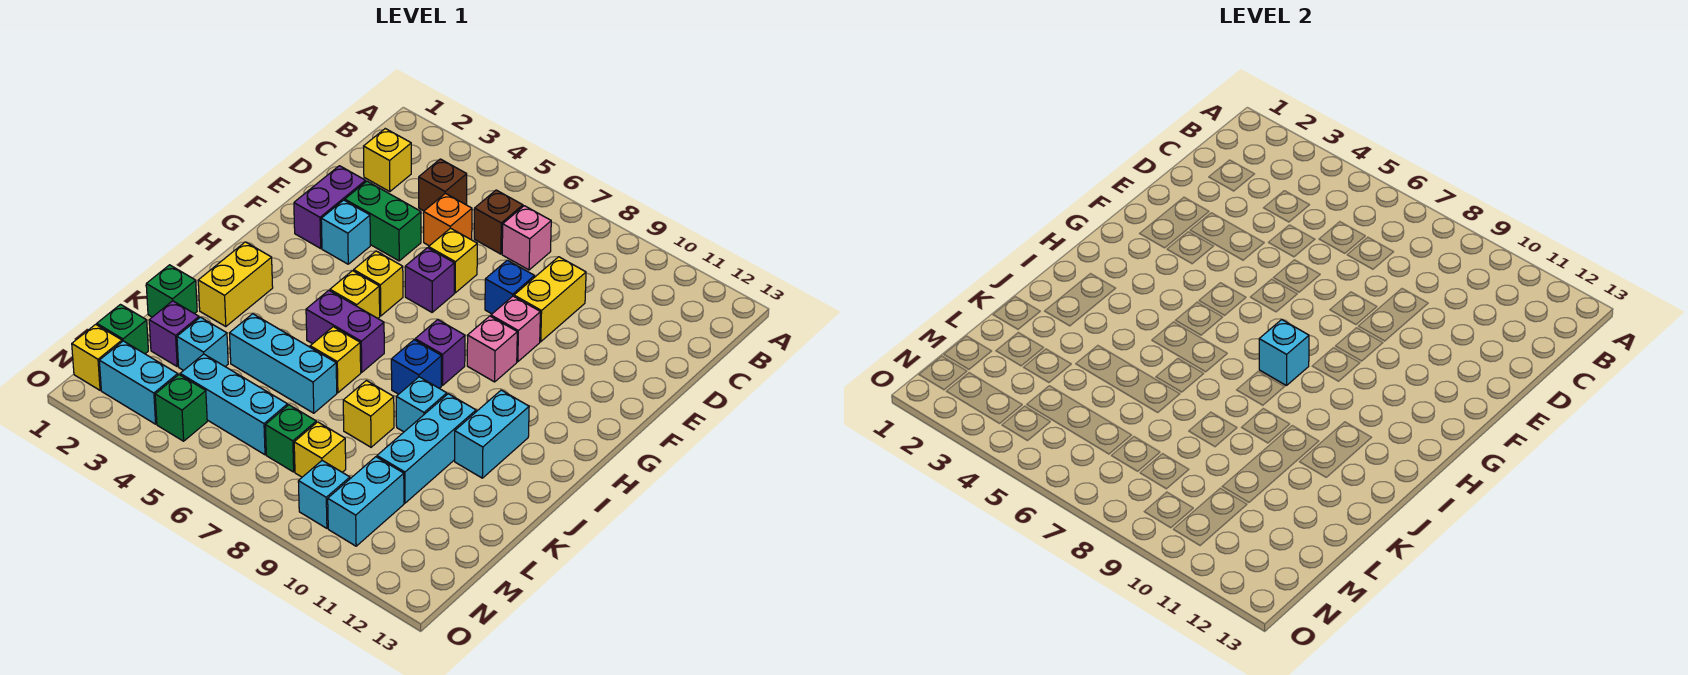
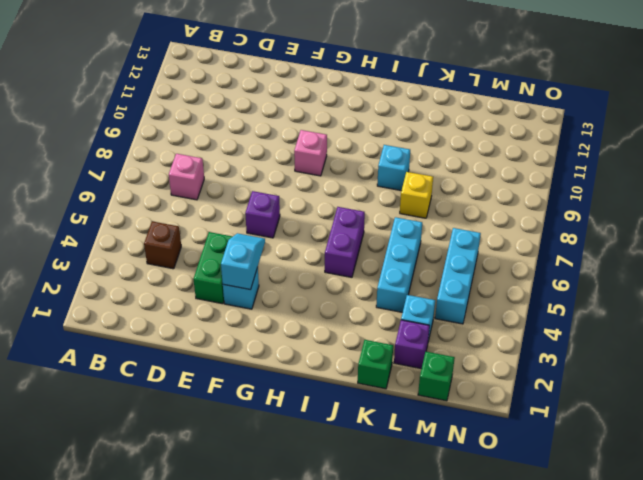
cyan 1x2 slope [221,233,265,290] -> none
none -> yellow 1x1 brick [364,129,411,192]
none -> brown 1x1 brick [474,190,523,254]
none -> orange 1x1 brick [424,193,472,246]
none -> yellow 1x2 brick [514,257,586,342]

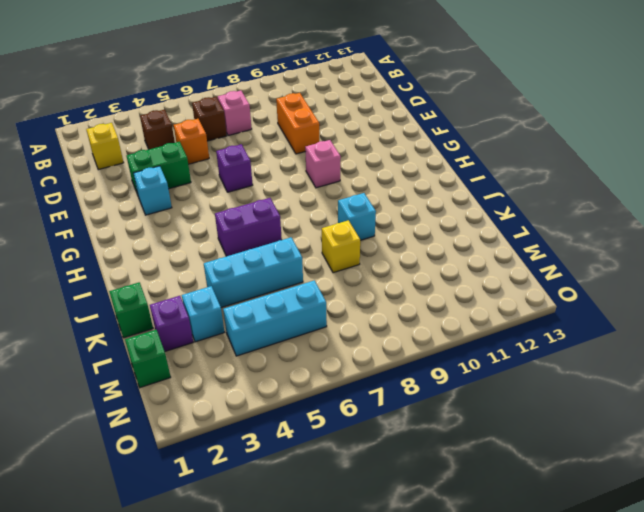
orange 1x2 brick [276,93,319,154] -> yellow 1x2 brick [514,257,586,342]
none -> purple 1x2 brick [294,166,366,248]
none -> yellow 1x1 brick [429,228,477,293]
none -> blue 1x1 brick [485,260,535,314]
none -> pink 1x1 brick [491,296,540,362]

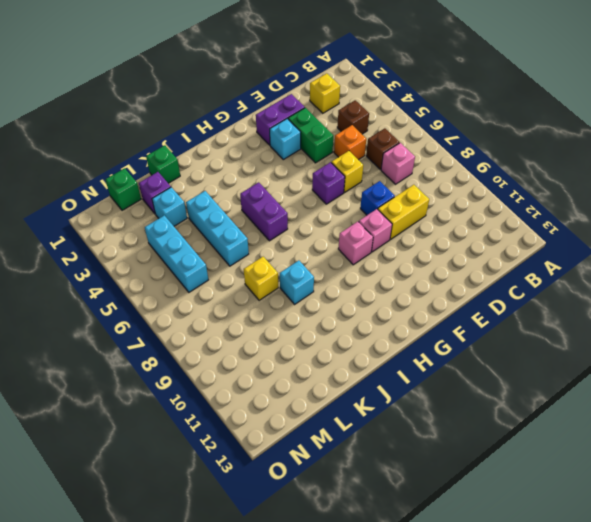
none -> yellow 1x1 brick [354,251,403,316]
none -> yellow 1x1 brick [330,271,380,318]
none -> purple 1x1 brick [415,320,465,386]
none -> yellow 1x2 brick [198,242,273,327]

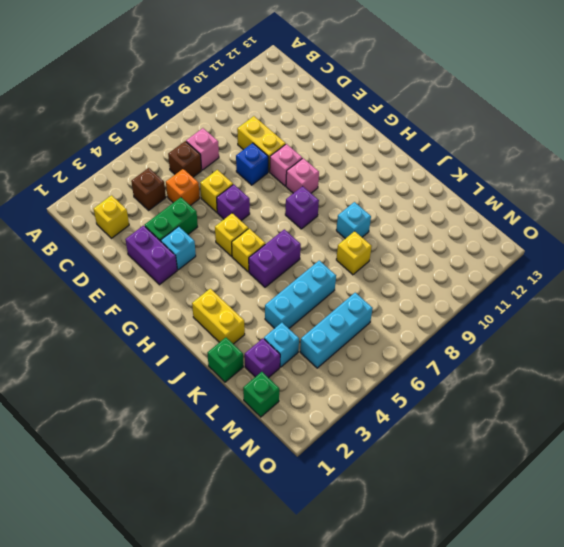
none -> blue 1x1 brick [391,340,442,394]
none -> cyan 1x2 brick [455,390,529,478]
none -> yellow 1x1 brick [310,327,361,393]
none -> cyan 1x3 brick [377,394,476,503]

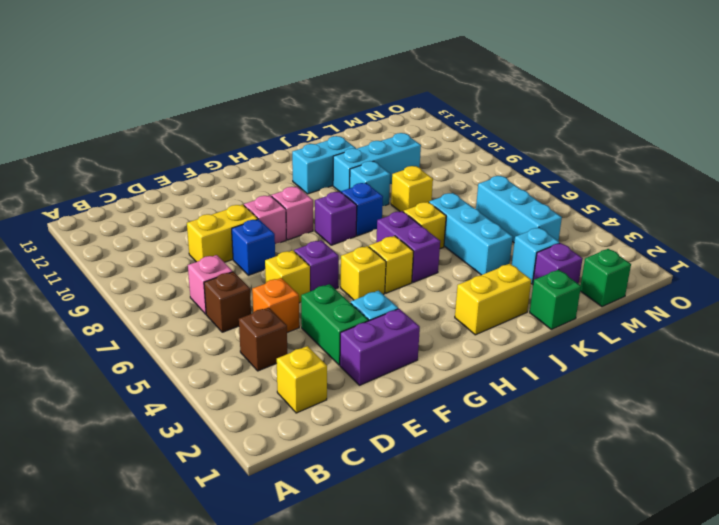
none -> green 1x1 brick [265,405,316,472]
none -> yellow 1x1 brick [294,422,346,477]
none -> cyan 1x2 brick [328,457,404,546]
none -> yellow 1x1 brick [72,324,122,390]

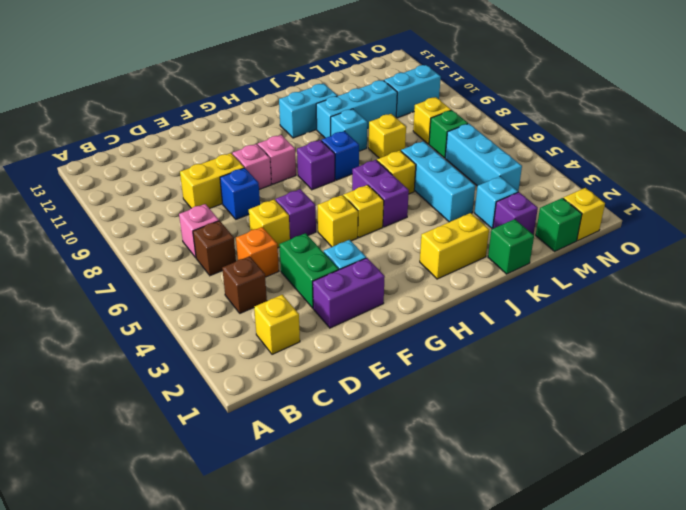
none -> cyan 1x2 brick [99,341,178,424]
none -> green 1x1 brick [155,375,207,441]
none -> cyan 1x1 brick [298,461,350,528]
none -> cyan 1x1 brick [1259,320,1309,386]

